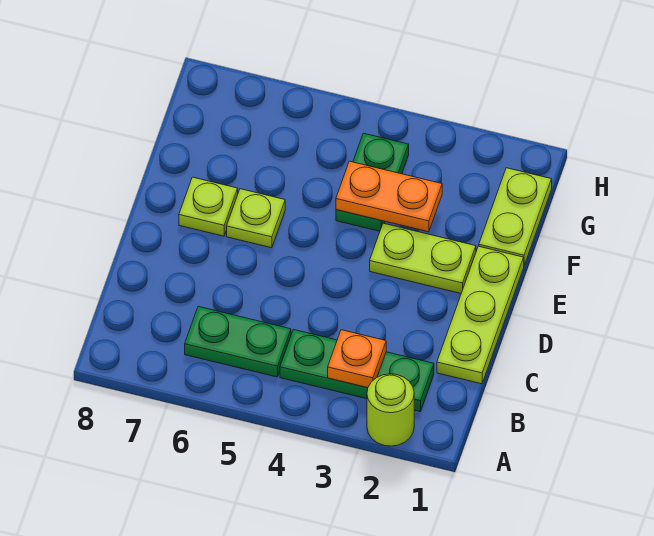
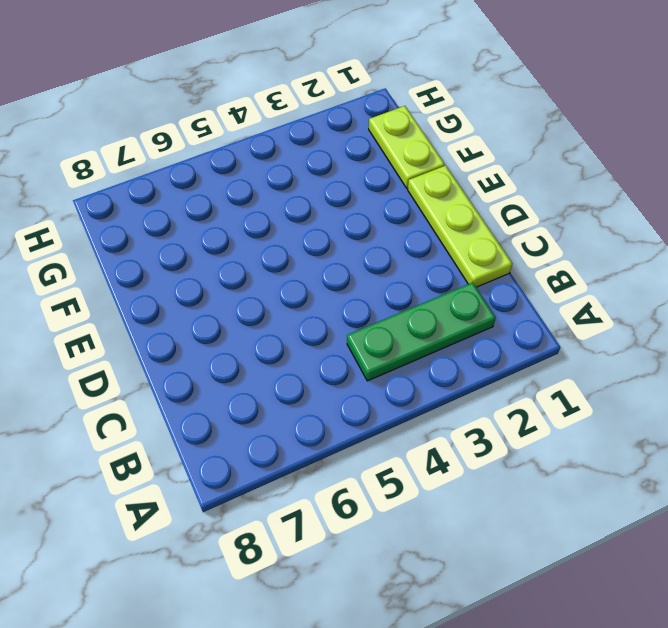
none -> lime 1x1 round brick [367,374,414,446]
none -> green 1x2 plate [185,307,291,377]

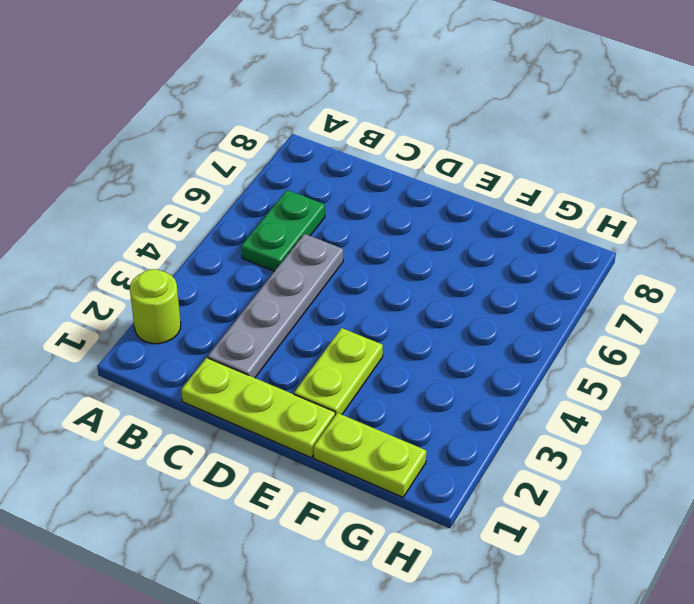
grey 1x4 plate [208,234,343,378] -> none
none -> green 1x3 plate [280,330,434,411]
none -> lime 1x1 plate [227,189,285,248]

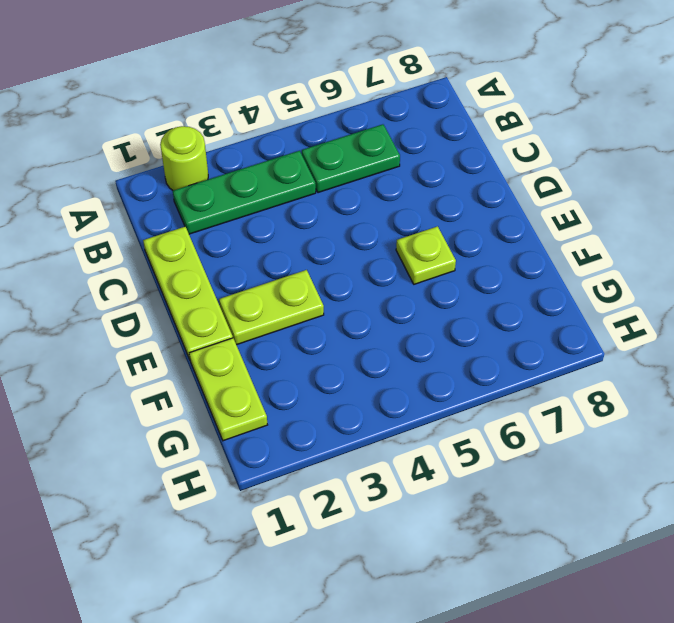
none -> lime 1x1 plate [179,177,238,236]
none -> green 1x2 plate [336,133,409,231]

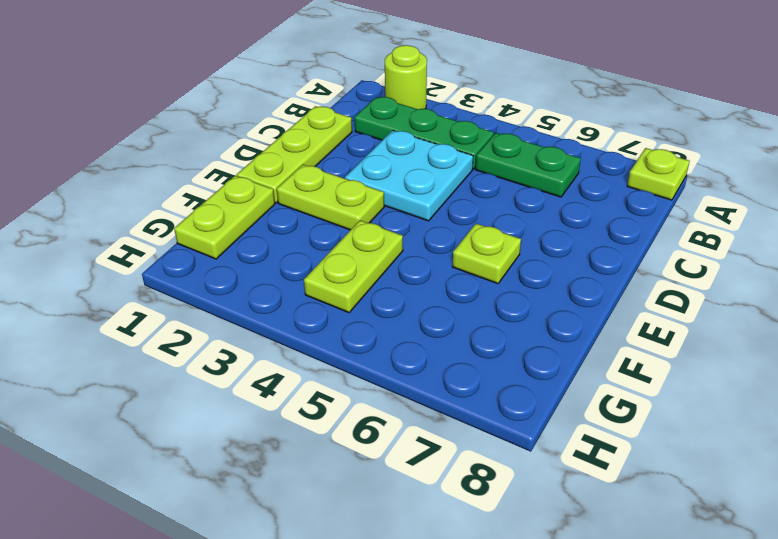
lime 1x1 plate [627,148,690,200] -> lime 1x1 plate moved to [179,177,238,236]
cyan 2x2 plate [345,130,473,221] -> none
lime 1x2 plate [304,220,403,312] -> green 1x2 plate [336,133,409,231]
none -> orange 1x1 plate [328,330,386,388]
none -> orange 1x2 plate [336,161,442,232]

